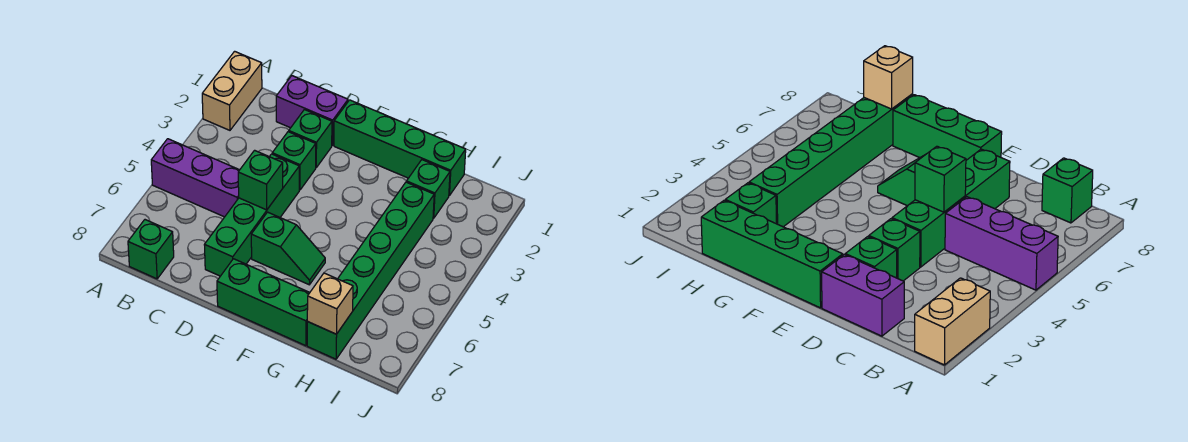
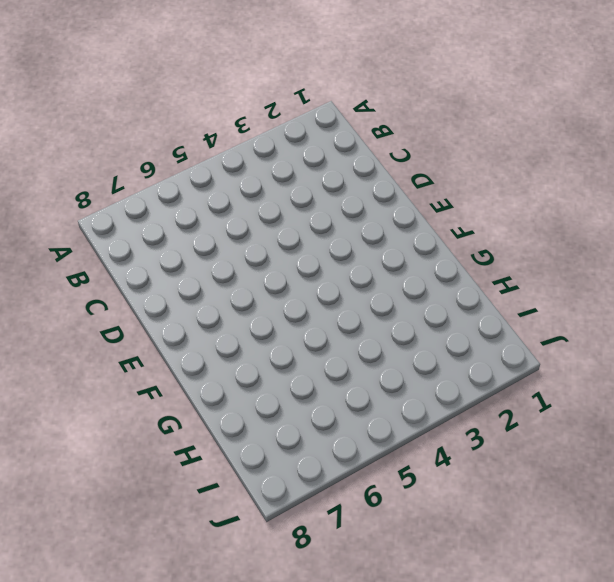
none -> tan 1x2 brick [202,51,262,130]
none -> purple 1x3 brick [151,139,239,217]
none -> green 1x1 brick [128,220,174,279]

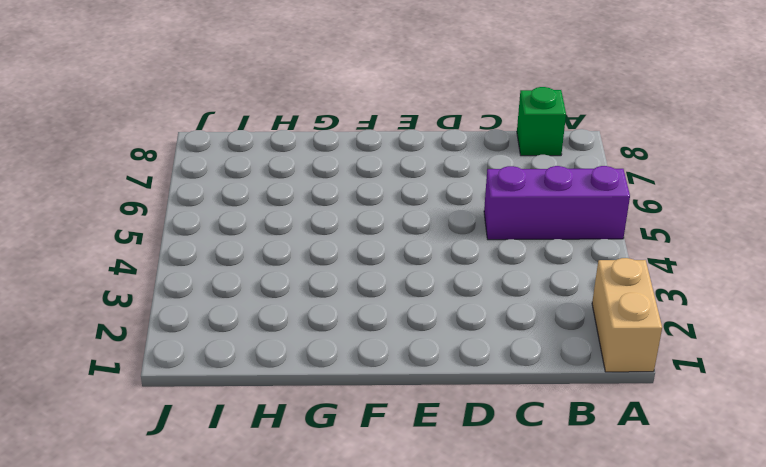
none -> purple 1x2 brick [276,76,348,145]
none -> green 1x1 brick [289,110,332,167]
none -> green 1x1 brick [272,132,316,190]

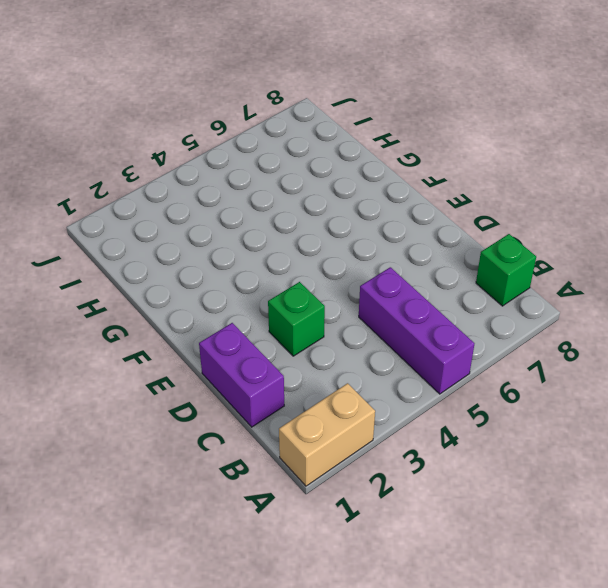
none -> green 1x1 brick [289,110,332,167]
none -> green 1x4 brick [204,154,299,276]
none -> green 1x4 brick [334,100,466,195]

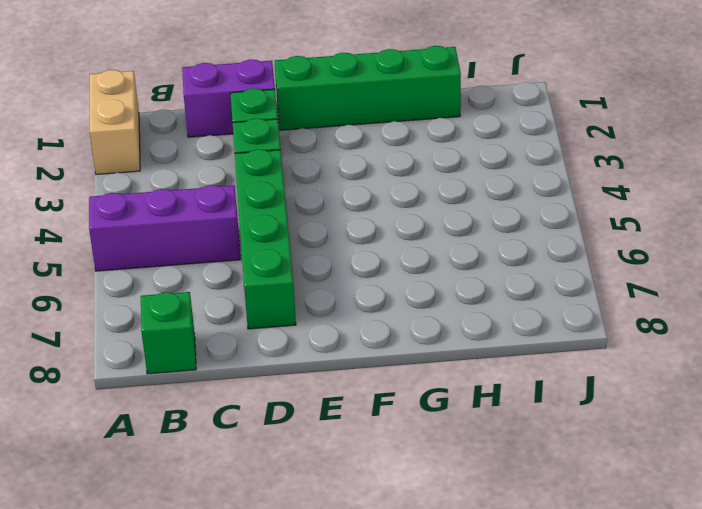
none -> green 1x2 slope [251,212,325,285]
none -> green 1x3 brick [217,259,310,346]
none -> green 1x1 brick [407,160,450,218]

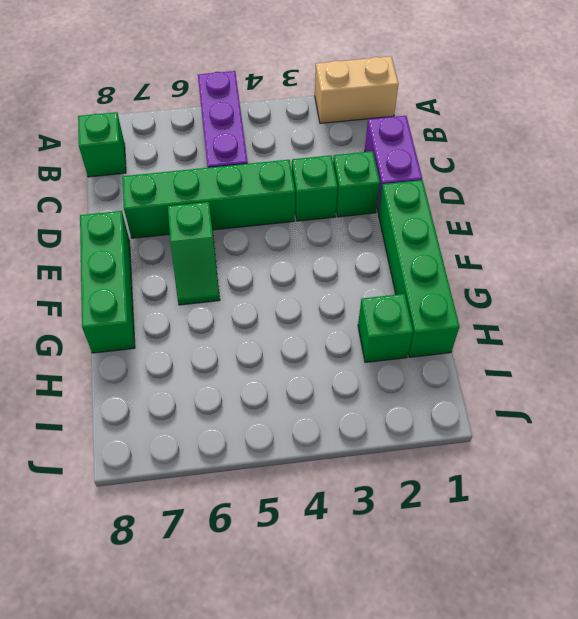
none -> green 1x6 brick [307,182,434,359]
none -> green 1x1 brick [238,150,283,210]
none -> tan 1x1 brick [307,273,353,334]

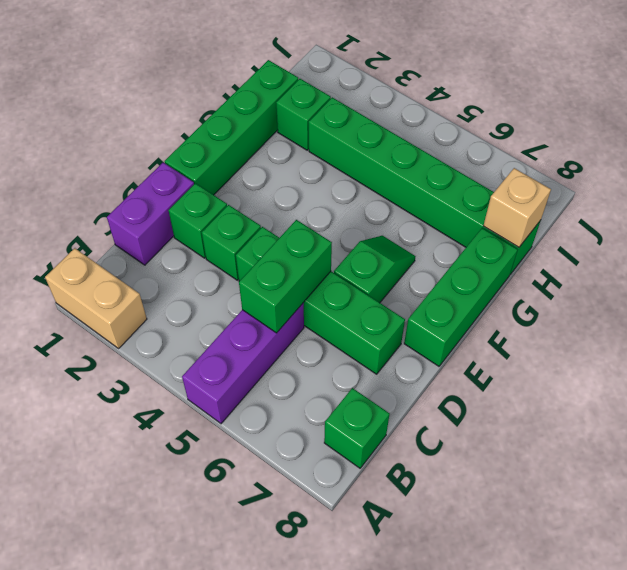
green 1x2 brick [239,220,332,333] -> green 1x1 brick [238,150,283,210]

